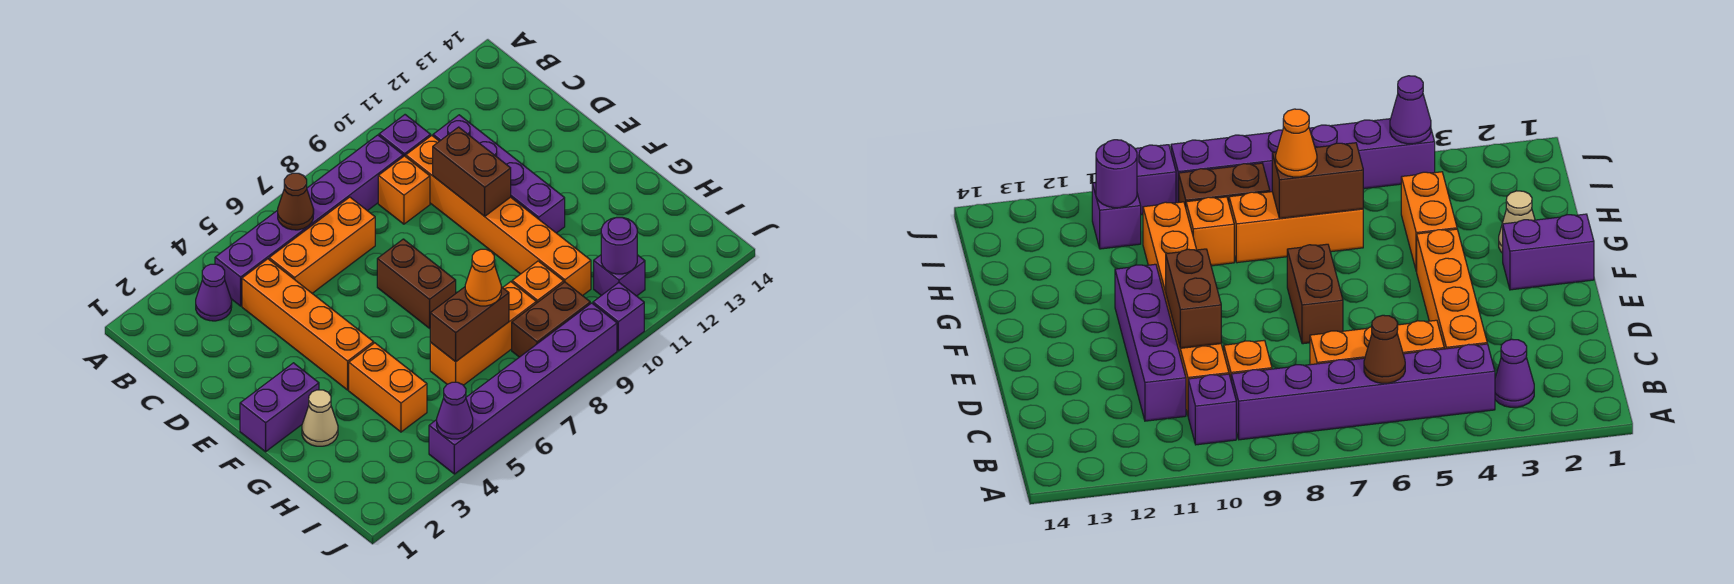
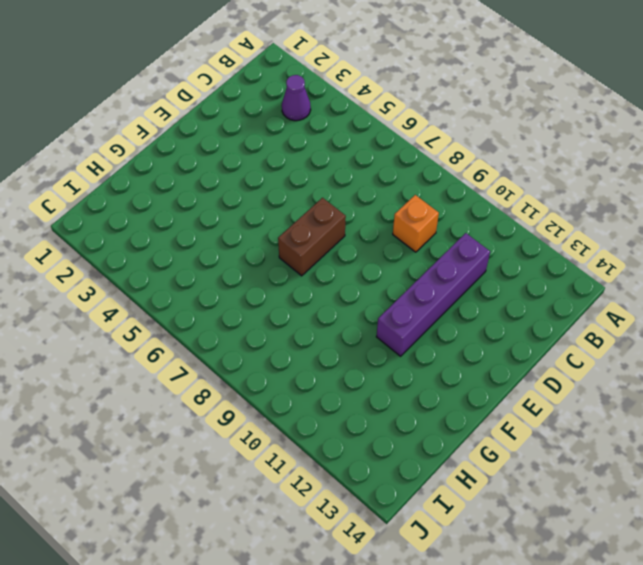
none -> purple 1x6 brick [215,135,403,306]
none -> purple 1x1 brick [379,115,431,157]
none -> orange 1x4 brick [242,259,374,390]

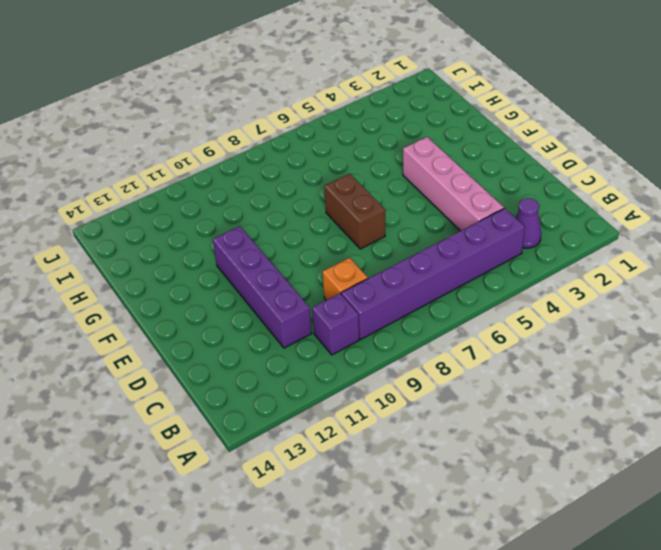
pink 1x4 brick [403,137,504,231] -> orange 1x4 brick [242,259,374,390]
none -> orange 1x3 brick [269,197,375,293]
none -> orange 1x6 brick [406,136,591,296]
none -> purple 1x2 brick [240,363,319,452]

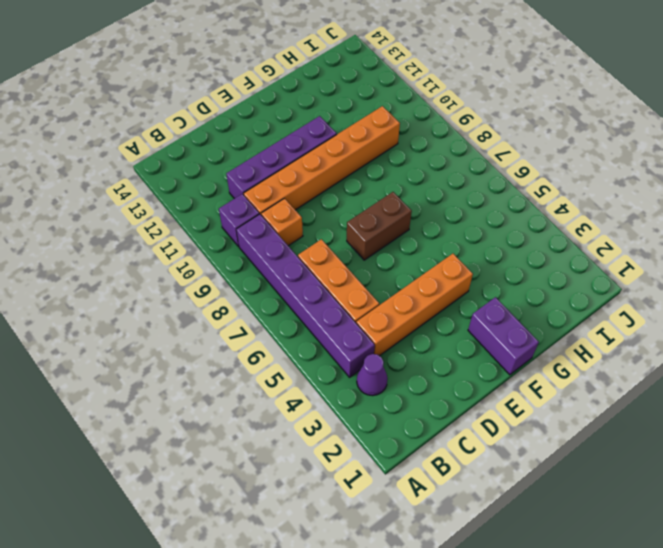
none -> tan 1x1 cone [302,390,338,446]
none -> orange 1x2 brick [349,343,427,432]
none -> orange 1x3 brick [430,282,536,385]

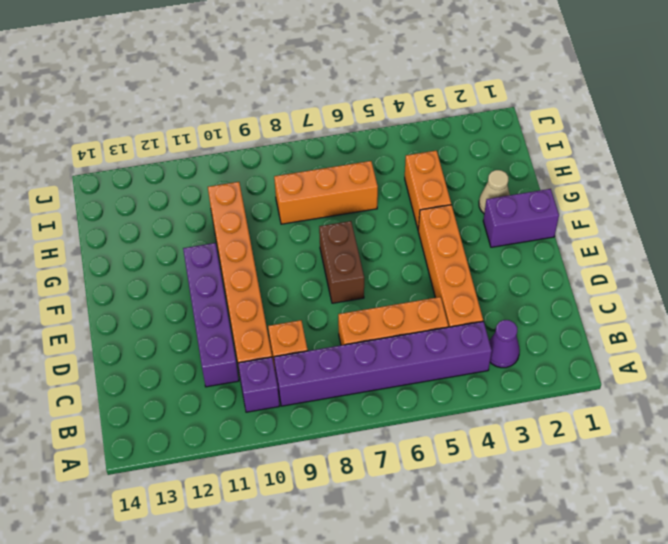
none -> orange 1x1 brick [512,261,564,303]
none -> brown 1x2 brick [512,282,590,357]
none -> purple 1x1 brick [594,255,645,296]

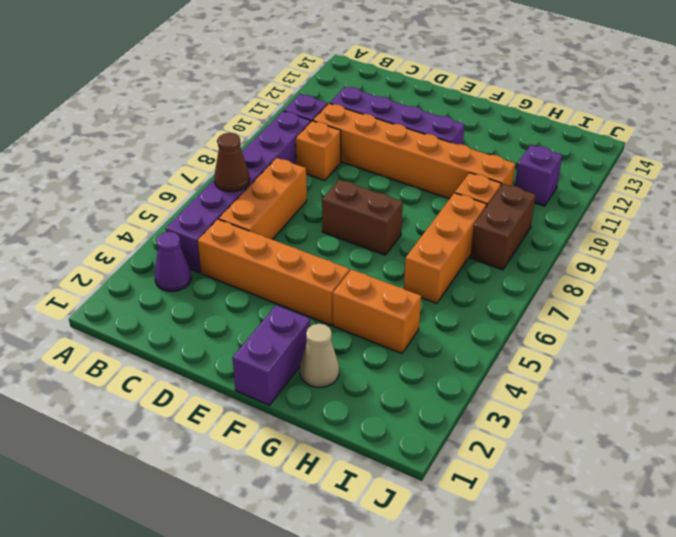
none -> purple 1x6 brick [429,303,617,474]
none -> purple 1x1 brick [593,283,644,351]
none -> brown 1x2 brick [433,127,511,216]

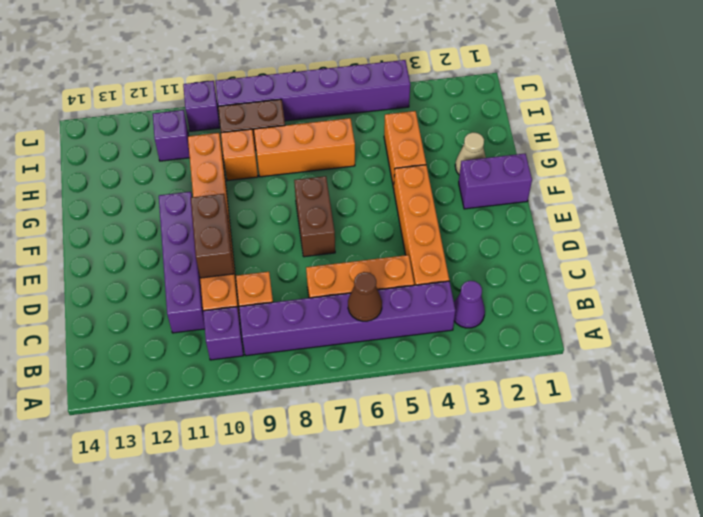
none -> brown 1x2 brick [430,287,509,362]
none -> purple 1x1 round brick [601,217,637,274]
none -> purple 1x1 cone [437,382,473,439]

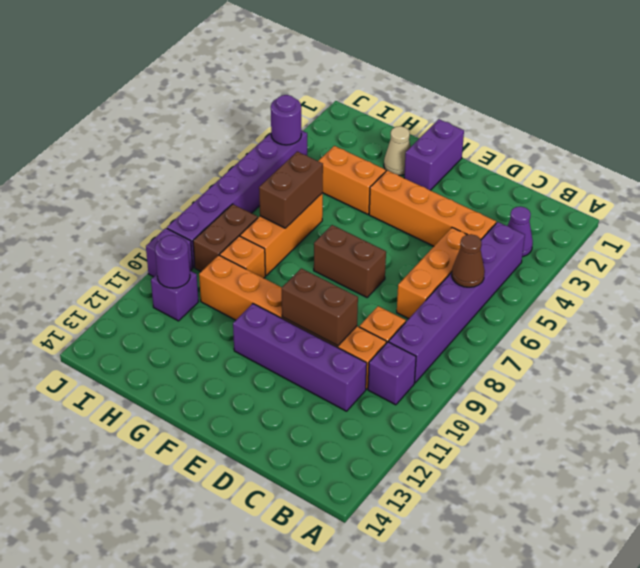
purple 1x1 round brick [271,95,301,145] -> purple 1x1 cone [437,382,473,439]
none -> orange 1x1 cone [465,249,501,306]

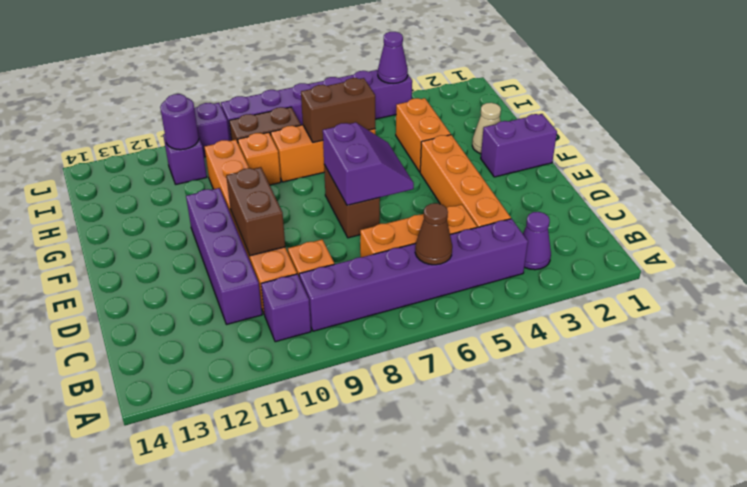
purple 2x2 slope [323,122,414,205] -> none
none -> orange 1x1 cone [465,249,501,306]

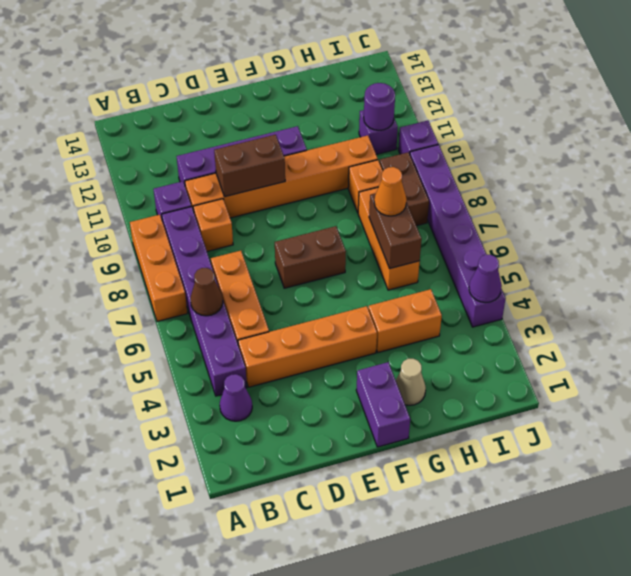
orange 1x3 brick [130,215,187,321] -> none

